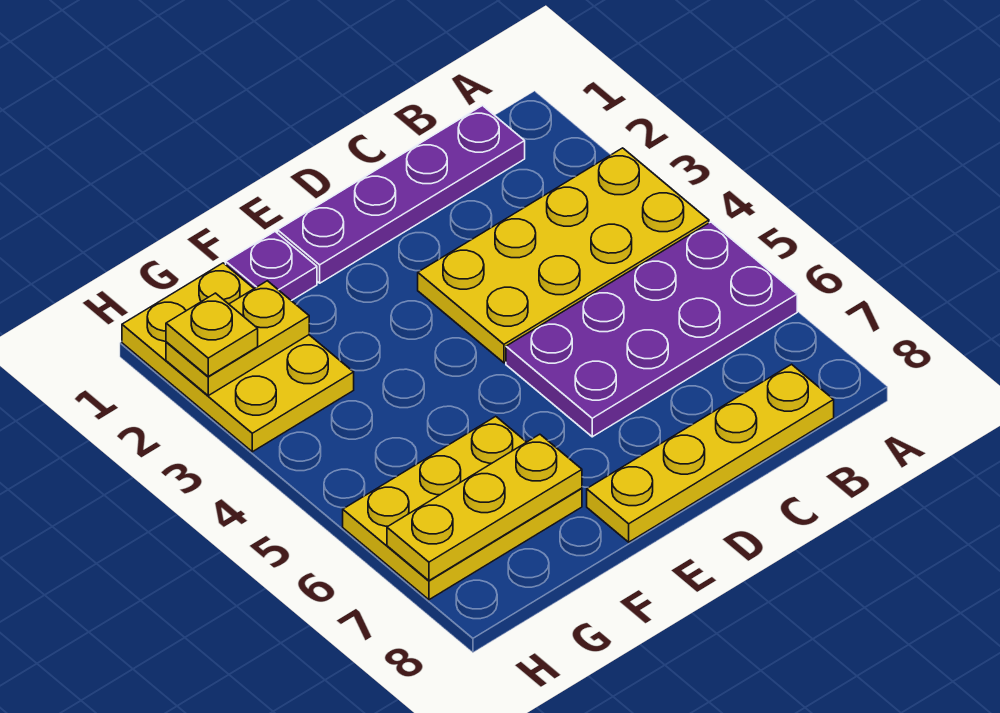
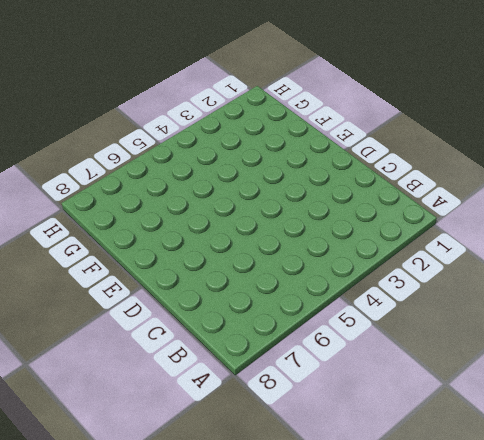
none -> yellow 2x4 plate [418,148,709,363]
none -> purple 2x4 plate [506,222,797,437]

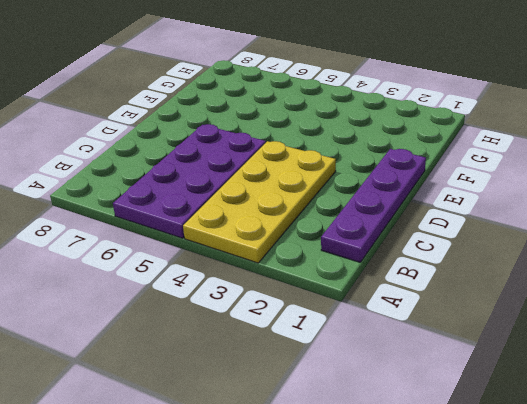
none -> yellow 1x4 plate [587,364,834,542]
none -> purple 1x1 plate [226,232,317,301]

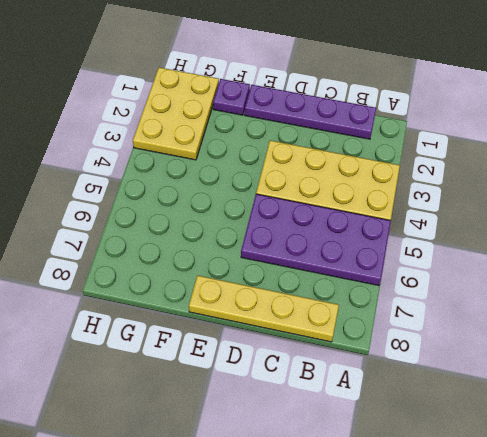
none -> yellow 2x3 plate [343,416,582,600]
none -> yellow 1x3 plate [387,434,582,580]

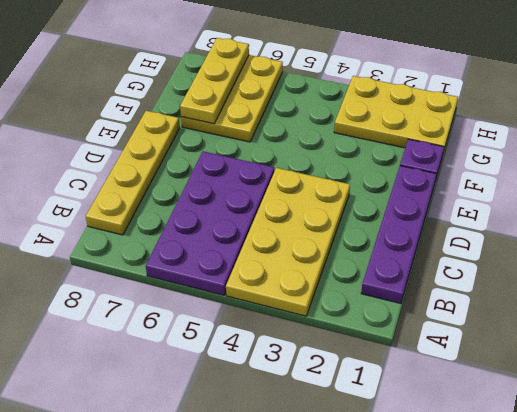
none -> yellow 1x2 plate [166,281,309,396]
none -> yellow 1x1 plate [166,293,258,376]

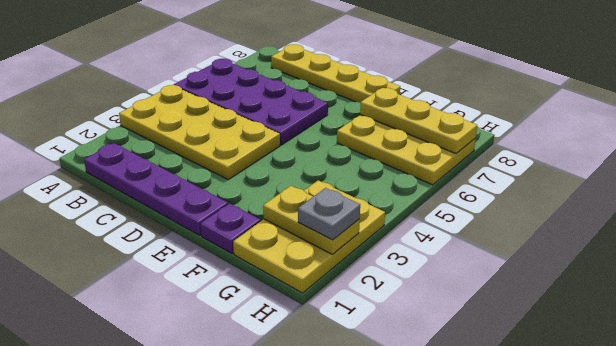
grey 1x1 plate [298,188,360,240] -> yellow 1x1 plate [166,293,258,376]

